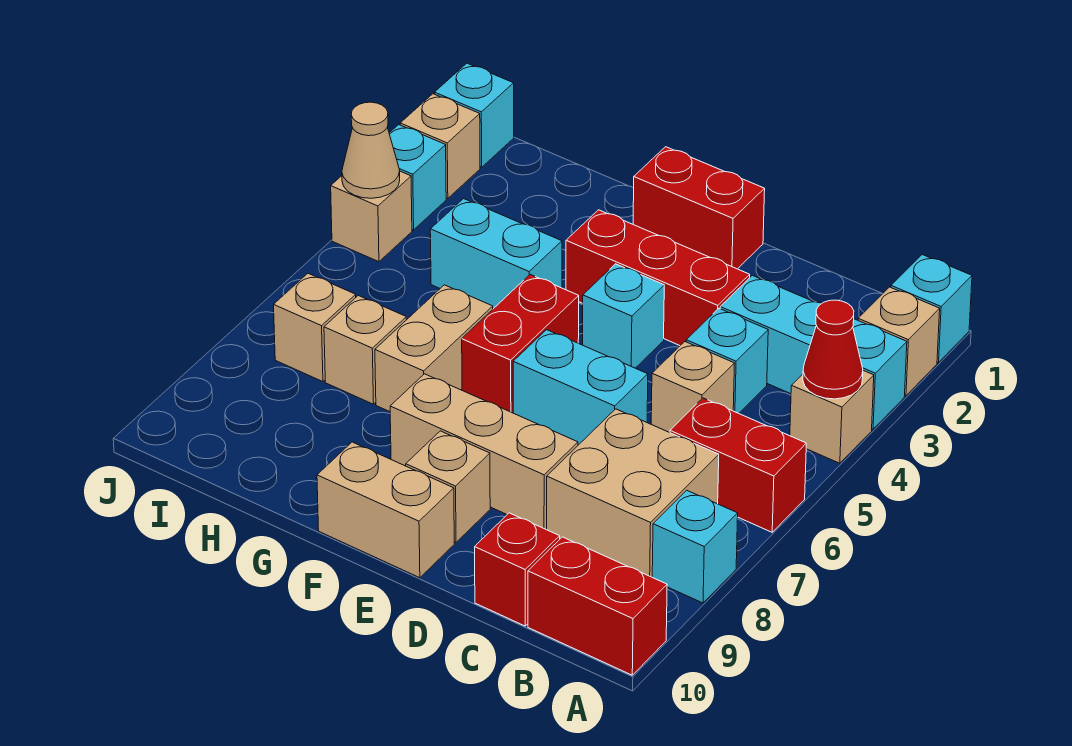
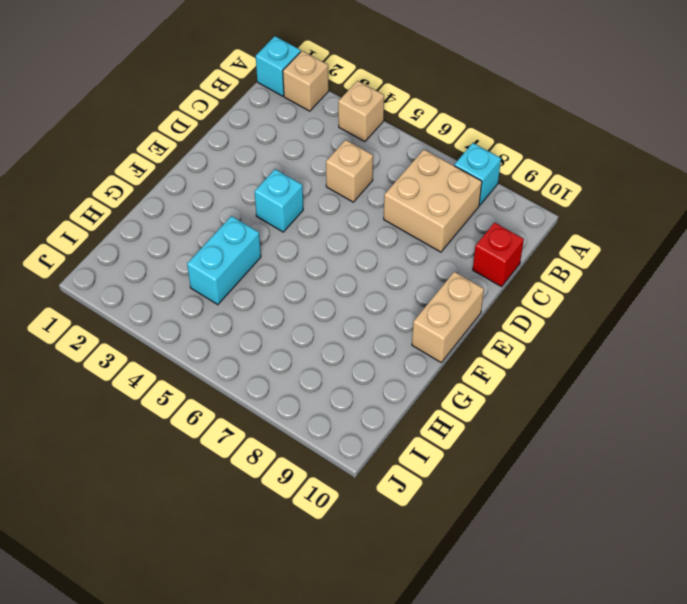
none -> cyan 1x3 brick [720,275,907,429]
none -> red 1x2 brick [670,398,806,532]
none -> red 1x2 brick [528,537,667,675]

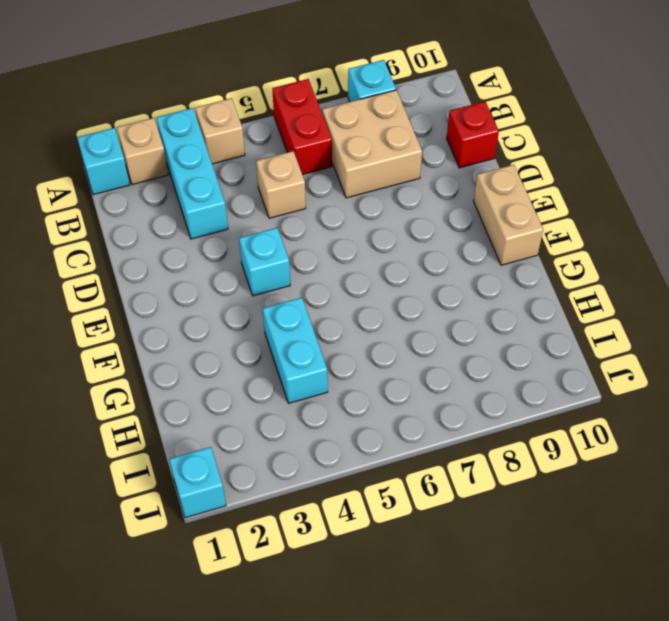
none -> red 1x2 brick [528,537,667,675]
none -> cyan 1x1 brick [686,308,768,413]
none -> red 1x3 brick [566,210,750,345]

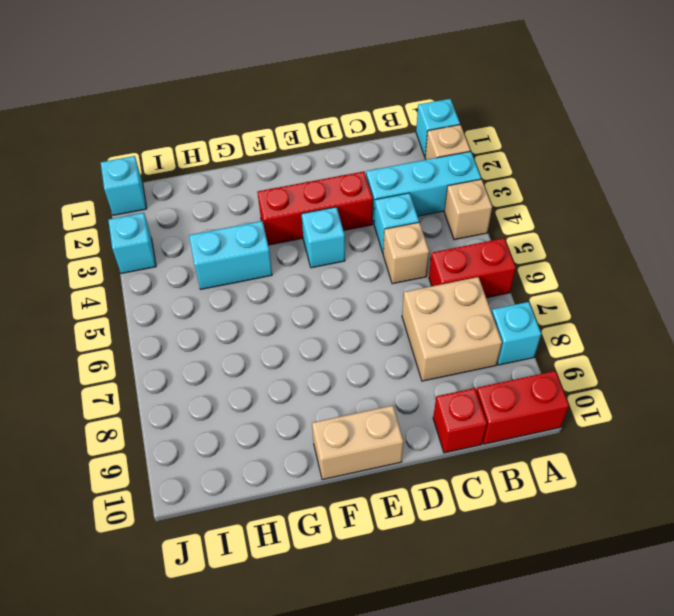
none -> cyan 1x2 brick [513,330,648,445]
none -> tan 1x3 brick [390,374,578,529]
none -> red 1x2 brick [633,147,765,269]

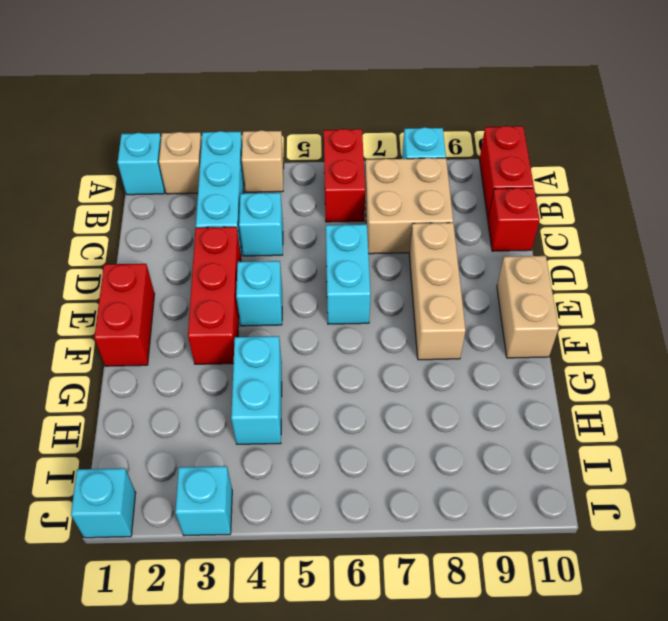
none -> tan 1x1 brick [651,342,735,433]
none -> tan 1x1 brick [406,431,490,542]
none -> red 1x2 brick [462,275,579,413]

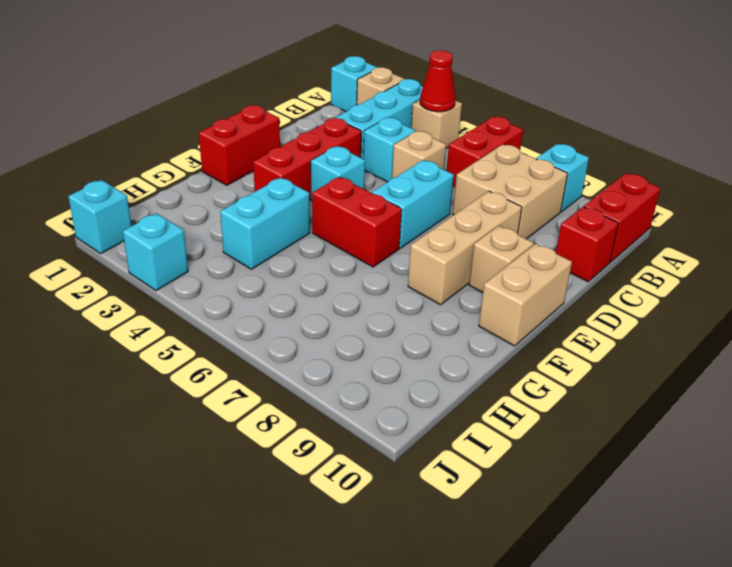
none -> tan 1x2 brick [375,285,493,412]
none -> tan 1x1 brick [324,296,407,404]
none -> tan 1x1 brick [274,274,356,382]

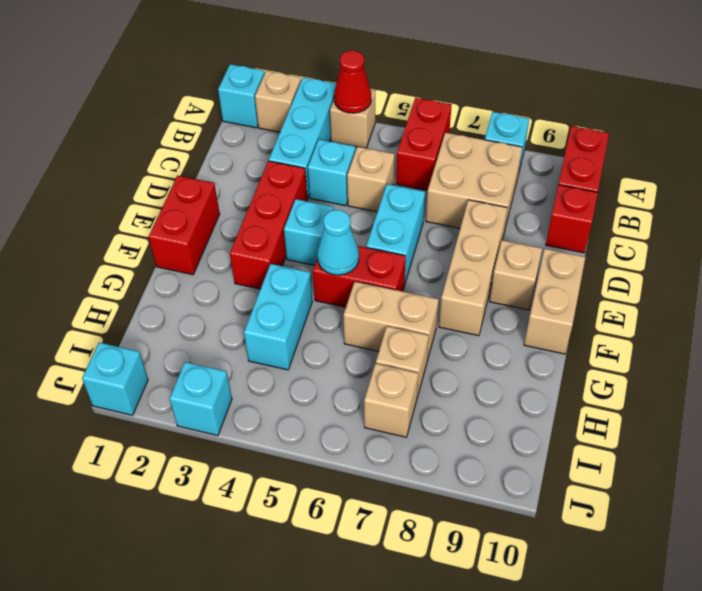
cyan 1x1 cone [317,210,359,275] -> none
none -> tan 1x1 brick [400,94,480,198]
none -> tan 1x1 brick [331,171,412,262]
none -> tan 1x1 cone [342,102,400,198]

